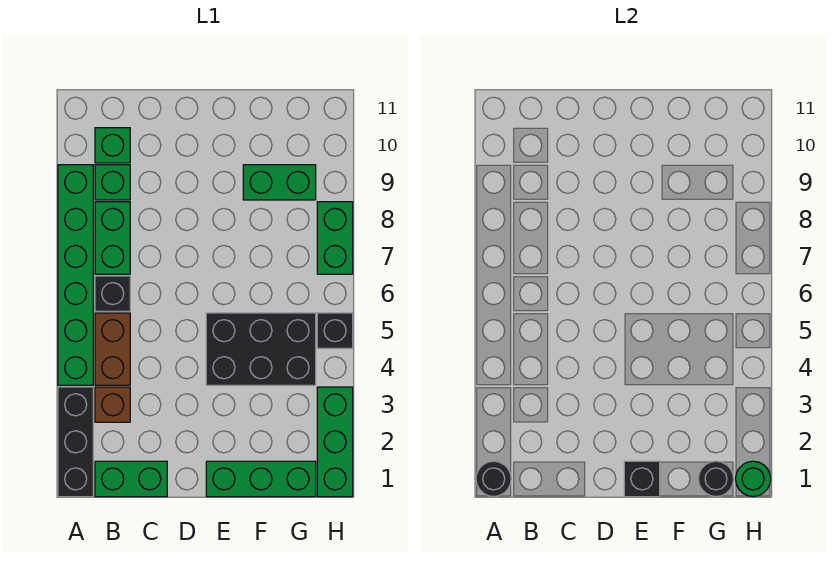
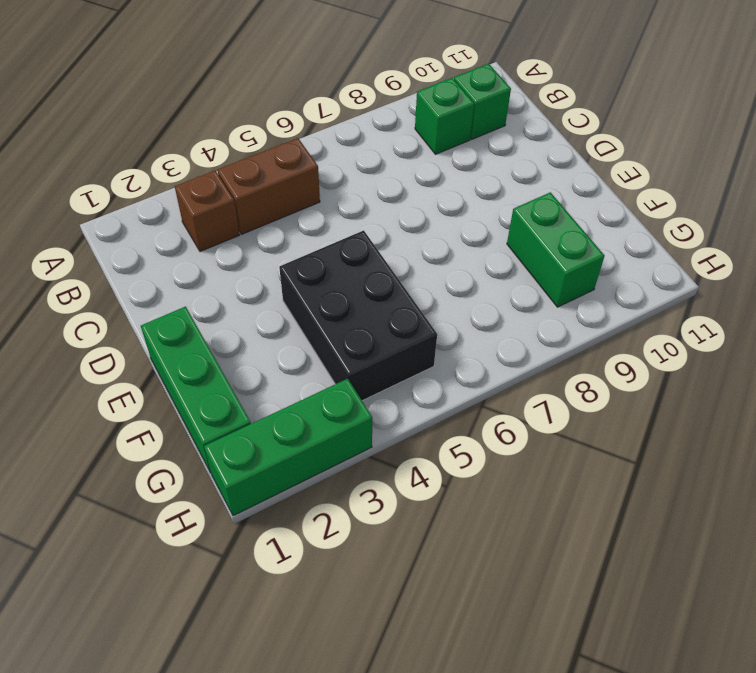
none -> black 1x3 brick [58,387,93,497]
none -> green 1x6 brick [58,165,93,385]
none -> green 1x2 brick [95,461,167,497]

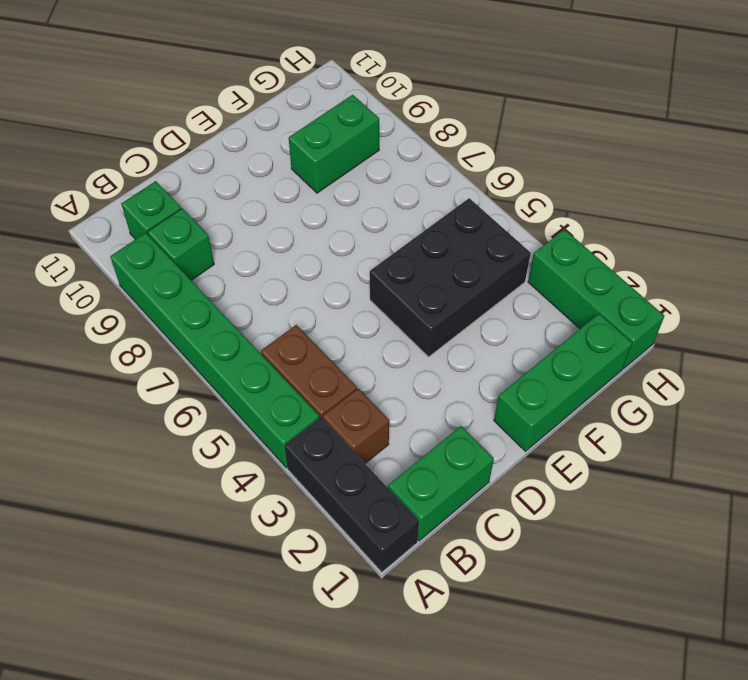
none -> black 1x1 brick [95,276,130,311]
none -> green 1x2 brick [95,202,130,274]
none -> black 1x1 brick [317,313,353,348]

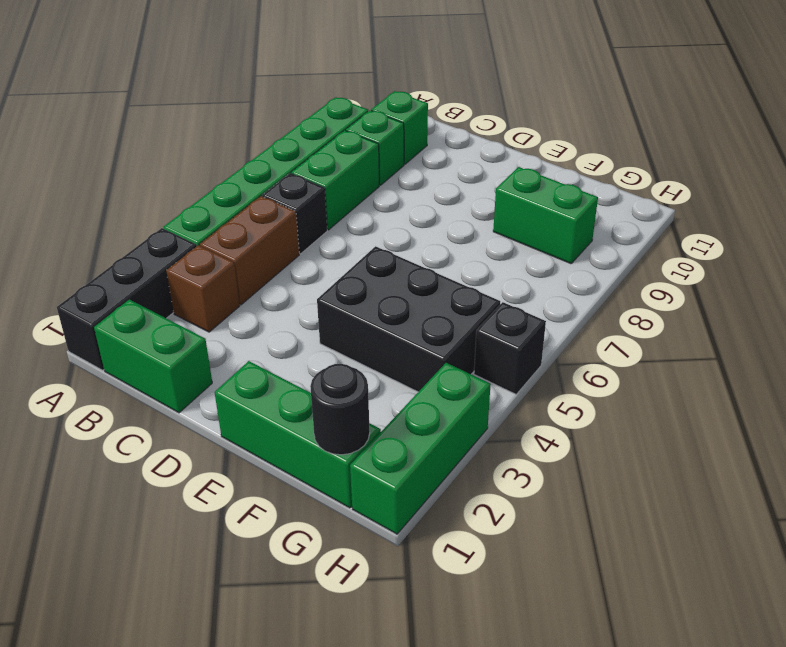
none -> green 1x2 brick [317,202,353,274]
none -> black 1x1 round brick [476,461,511,497]
none -> black 1x1 brick [624,461,660,497]

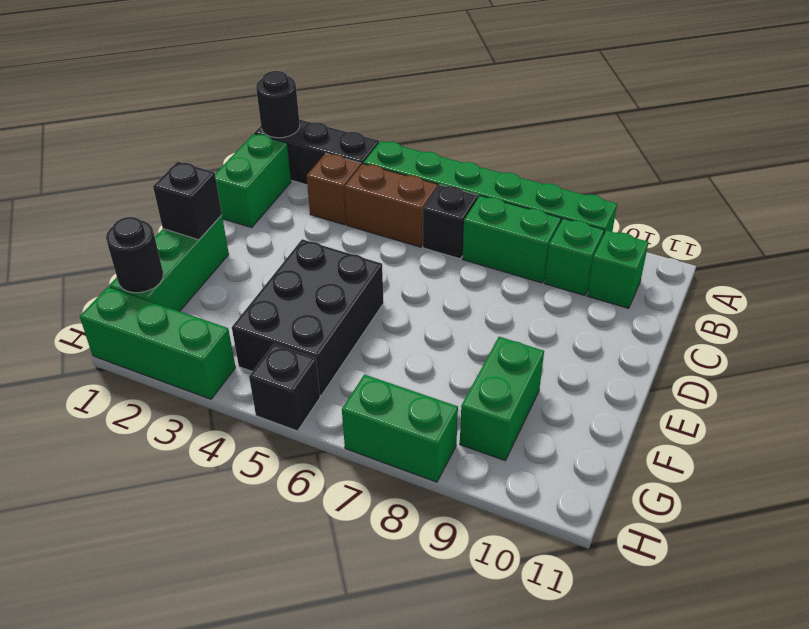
none -> green 1x1 round brick [736,461,771,497]

